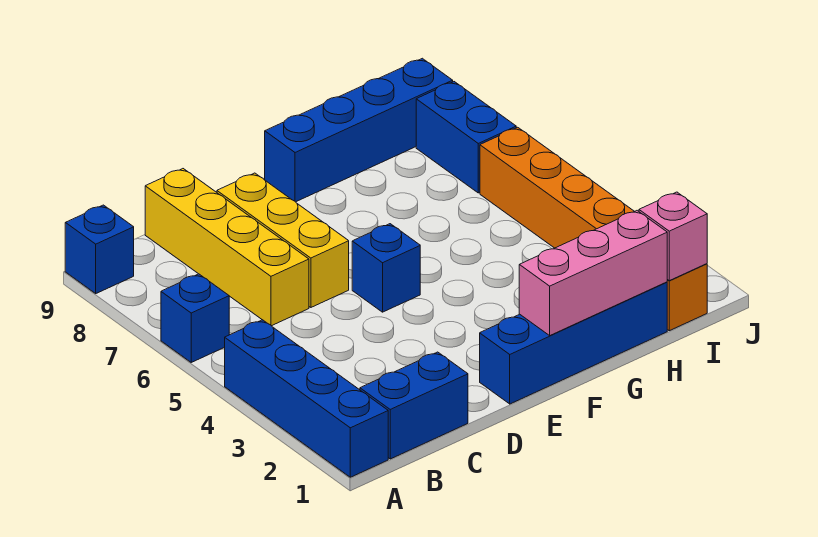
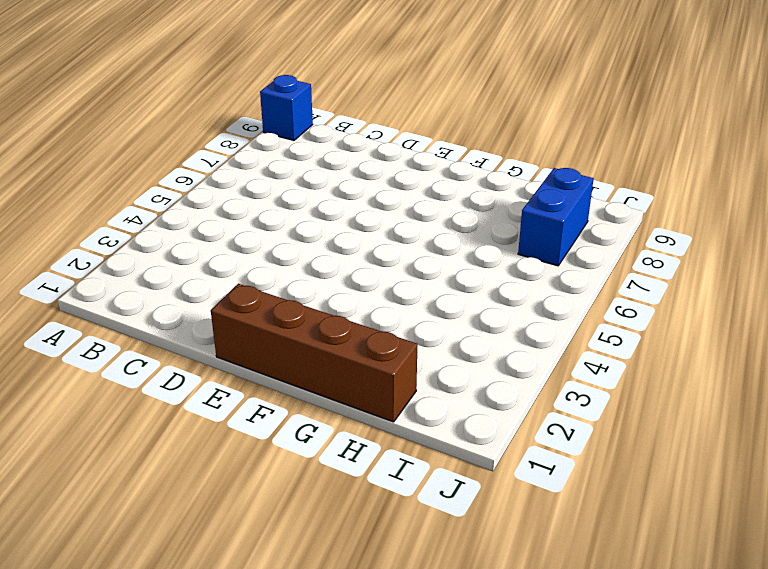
brown 1x4 brick [211,284,418,422] -> blue 1x4 brick [480,282,667,404]
none -> blue 1x4 brick [225,320,388,477]
none -> blue 1x1 brick [161,274,229,362]
none -> blue 1x2 brick [360,352,468,459]

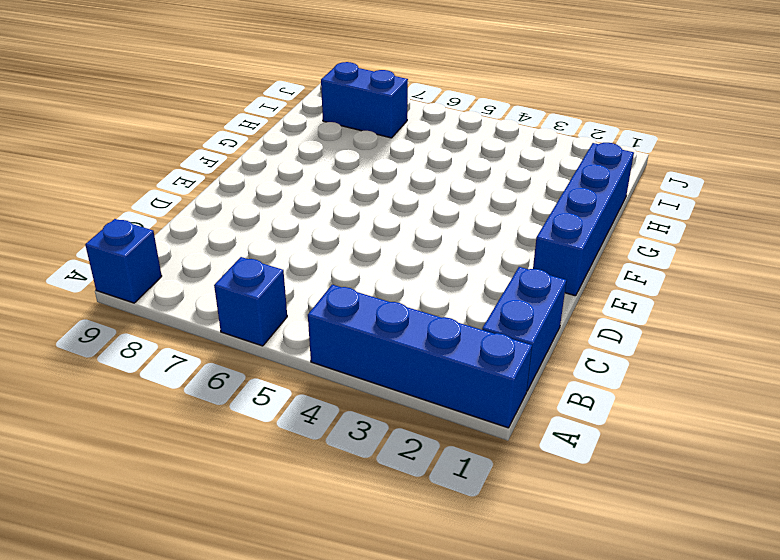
none -> yellow 1x4 brick [145,169,309,326]
none -> yellow 1x3 brick [217,173,349,307]
none -> blue 1x1 brick [352,224,420,312]

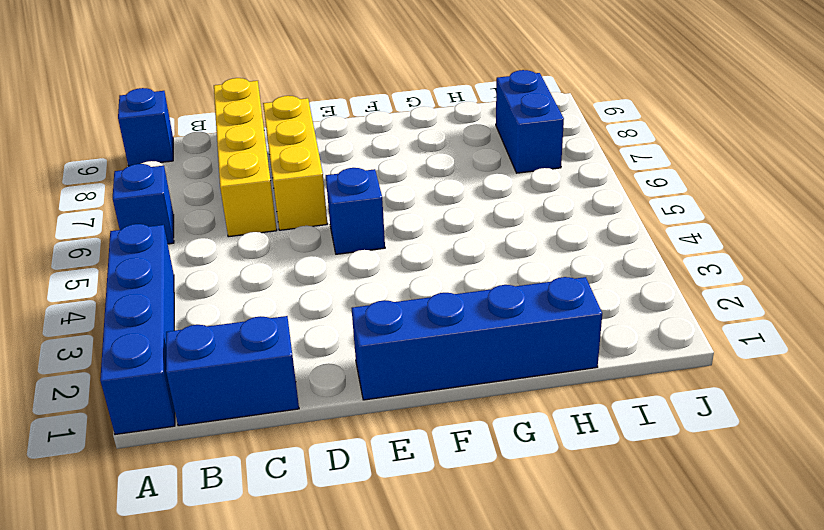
none -> blue 1x4 brick [265,58,453,202]
none -> orange 1x6 brick [480,127,707,331]
none -> pink 1x3 brick [519,211,667,335]

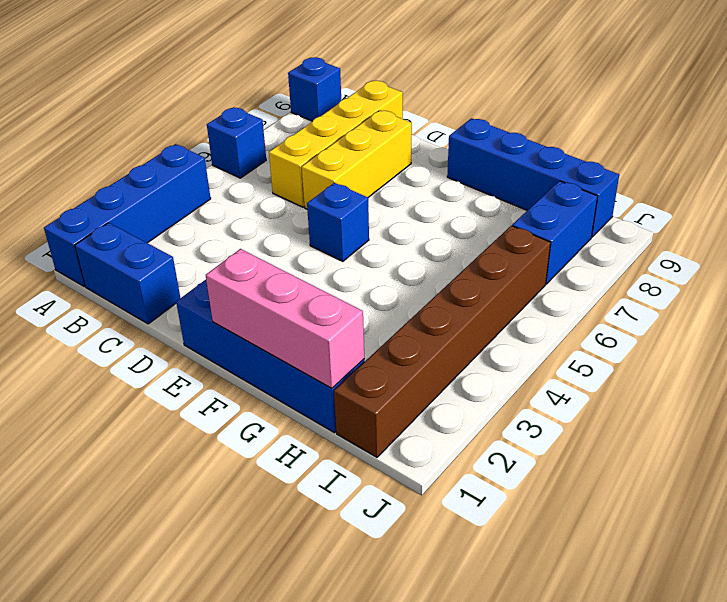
brown 1x6 brick [334,226,550,457] -> orange 1x6 brick [480,127,707,331]
none -> pink 1x1 brick [639,192,707,281]

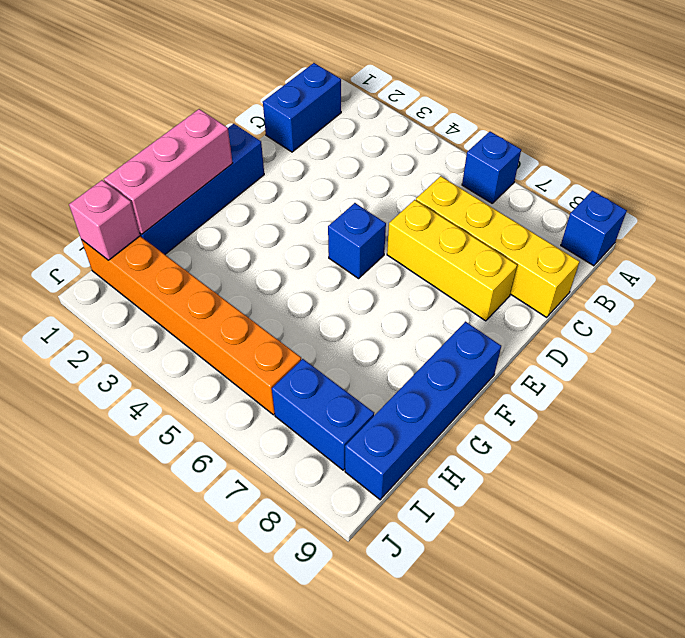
none -> blue 1x4 brick [225,320,388,477]

